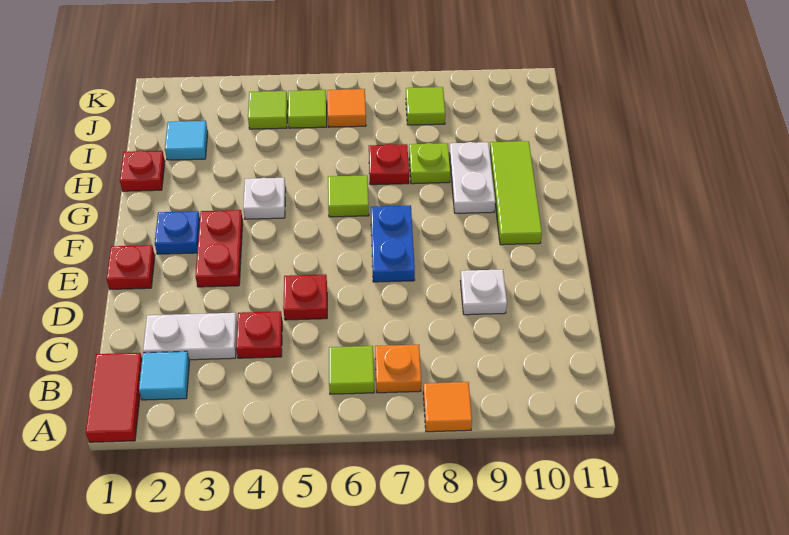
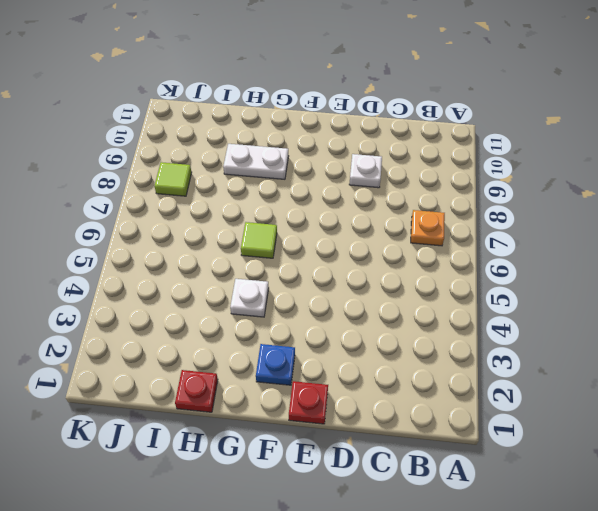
none -> red 1x2 tile [86,353,142,442]
none -> orange 1x1 tile [423,382,472,432]
none -> cyan 1x1 tile [139,351,190,400]

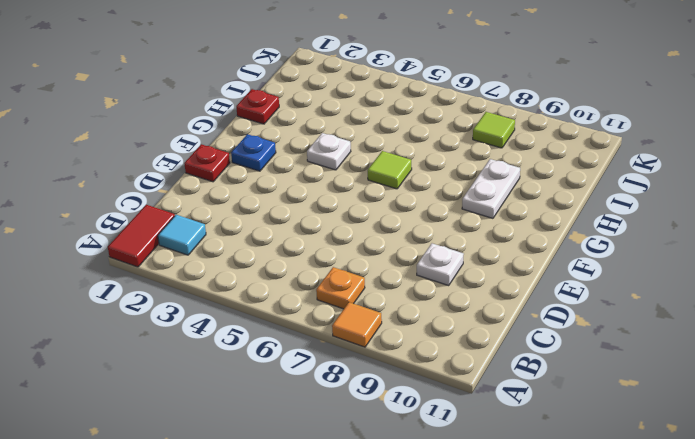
none -> lime 1x1 tile [329,346,374,394]
none -> white 1x2 plate [143,313,237,360]
none -> red 1x1 plate [236,311,282,358]

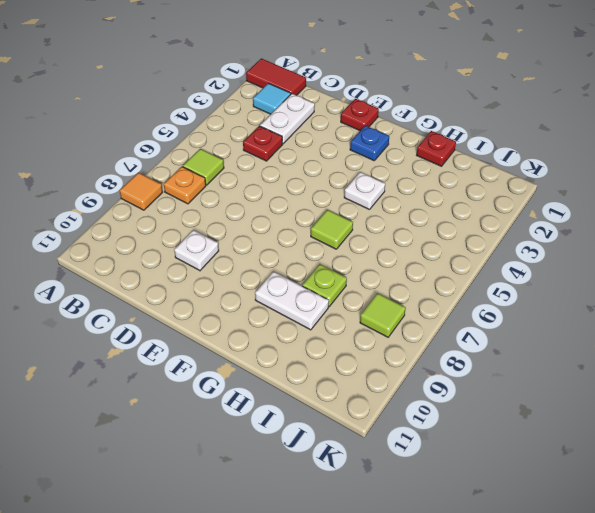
none -> red 1x1 plate [283,274,327,320]
none -> red 1x2 plate [195,210,243,287]
none -> blue 1x2 plate [371,205,415,282]

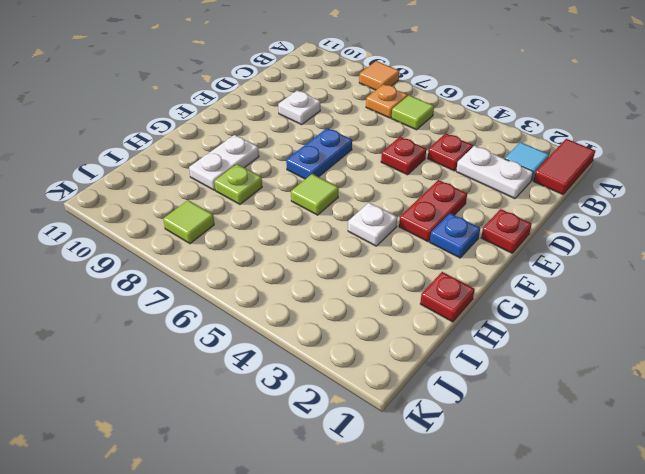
none -> lime 1x3 tile [490,141,542,245]
none -> red 1x1 plate [369,144,409,185]
none -> cyan 1x1 tile [165,121,208,160]

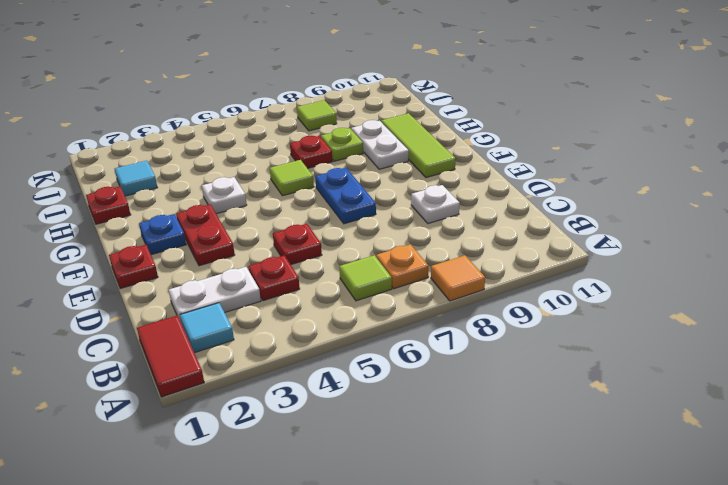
none -> lime 1x1 tile [248,91,288,129]
none -> lime 1x1 tile [288,90,327,128]
none -> orange 1x1 tile [328,89,366,127]

